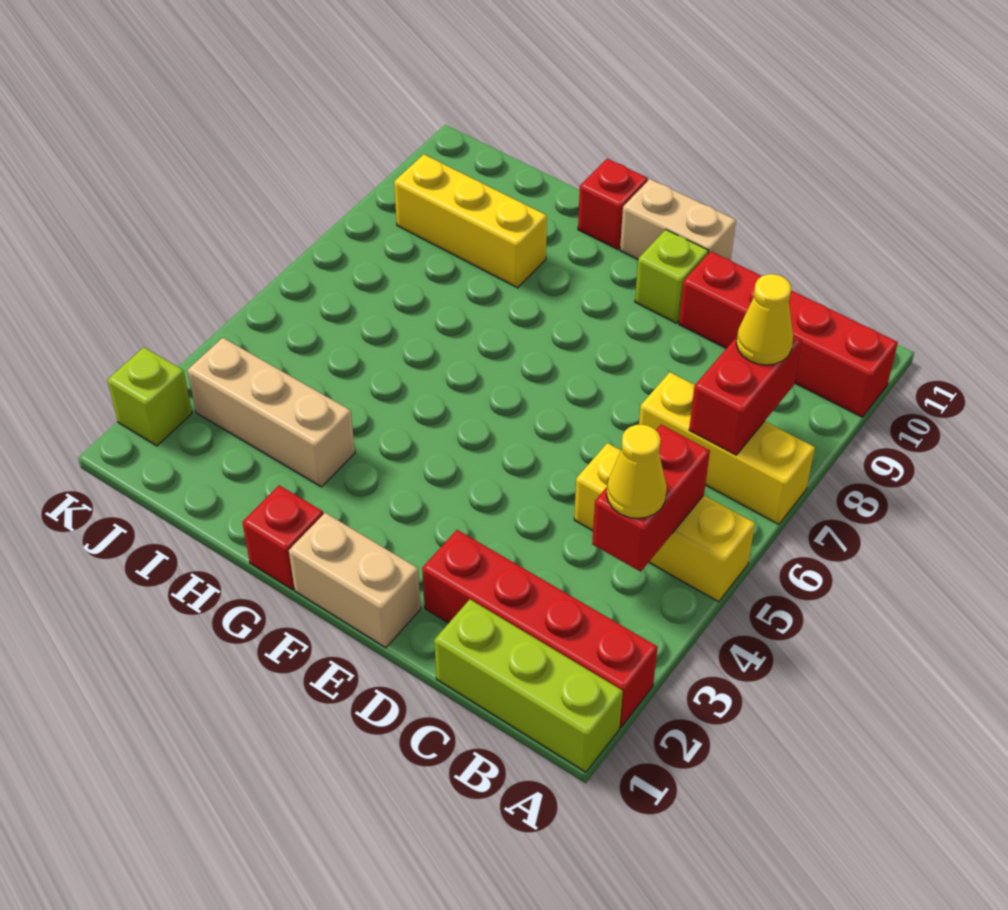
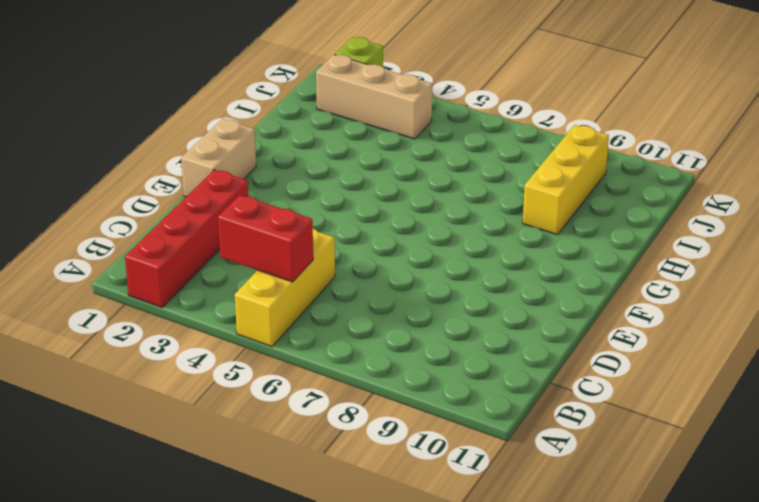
tan 1x3 brick [316,55,432,139] -> tan 1x3 brick turned to [188,338,355,487]
none -> lime 1x3 brick [434,600,623,772]
none -> yellow 1x3 brick [639,372,815,524]
none -> red 1x4 brick [679,251,898,417]

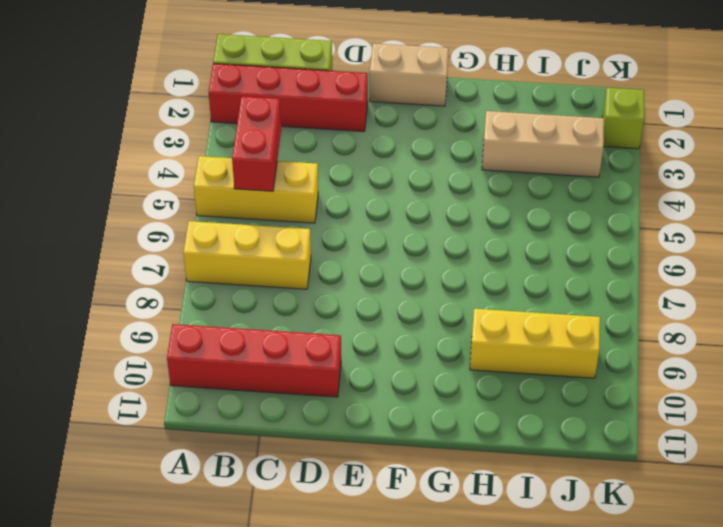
none -> lime 1x1 brick [635,230,708,323]
none -> tan 1x2 brick [620,179,736,260]
none -> red 1x1 brick [242,485,323,590]

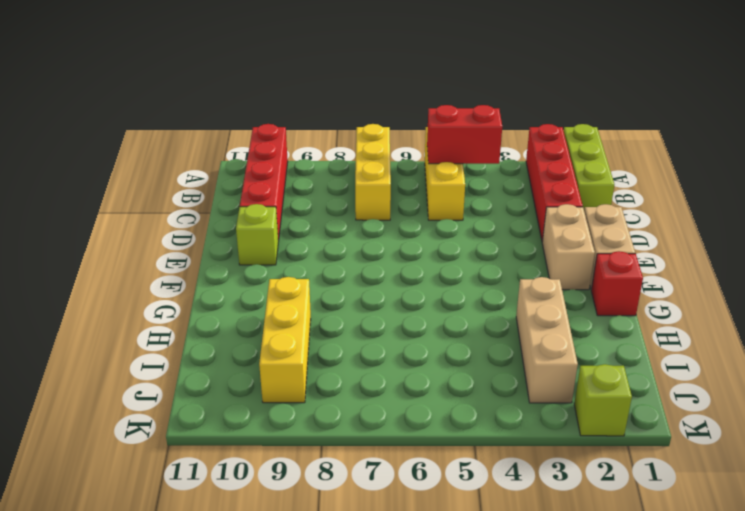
tan 1x2 brick [542,204,595,290] -> tan 1x2 brick moved to [620,179,736,260]
none -> red 1x1 brick [578,159,648,249]
none -> red 1x2 brick [689,336,802,455]
none -> yellow 1x1 cone [607,425,667,518]

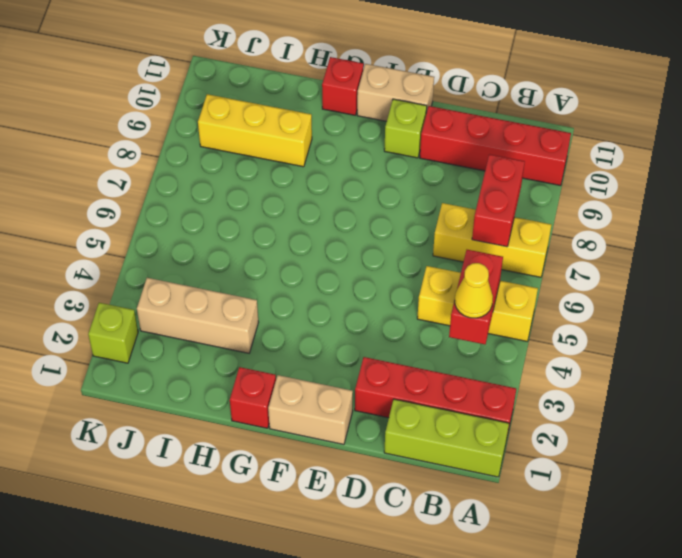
none -> yellow 1x1 cone [736,274,793,365]

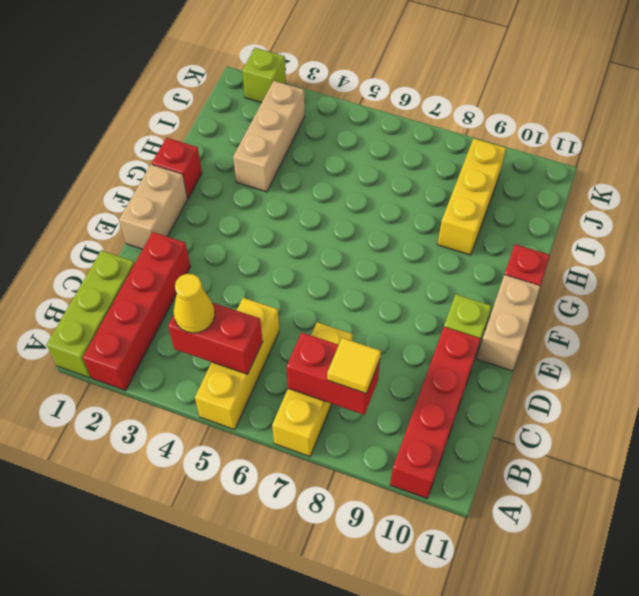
yellow 1x1 tile [327,338,381,394] -> yellow 1x1 cone [736,274,793,365]

